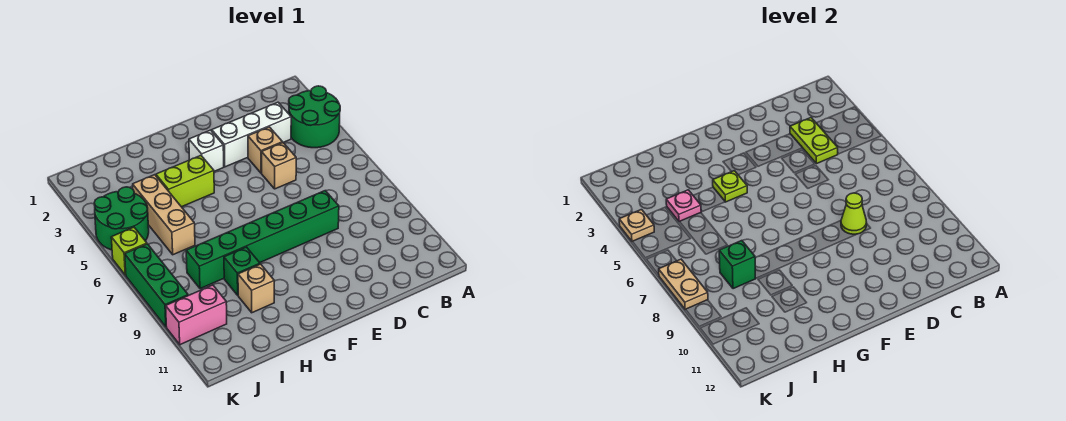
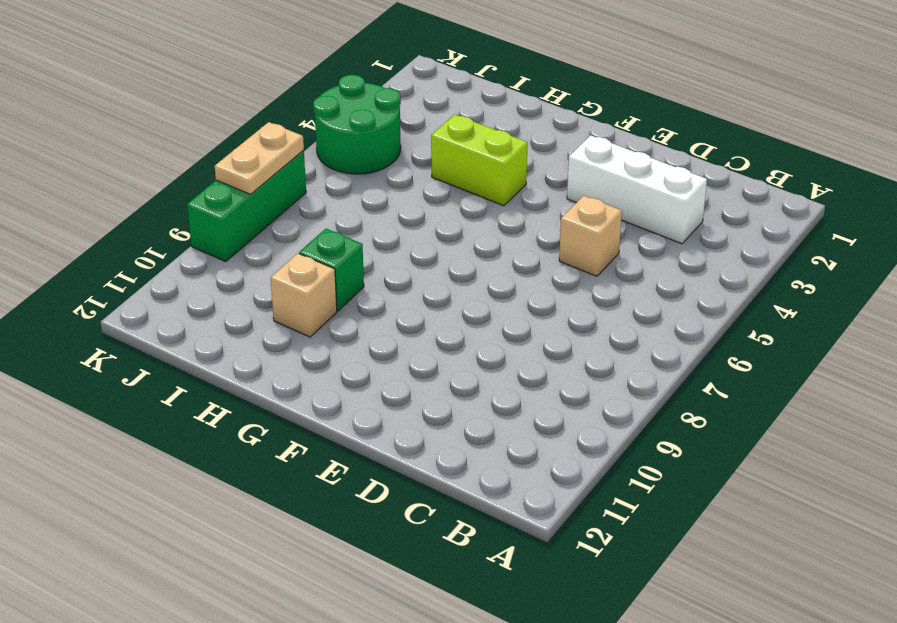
none -> green 2x2 round brick [289,86,340,148]
none -> tan 1x1 brick [248,127,282,173]
none -> green 1x6 brick [186,191,339,289]

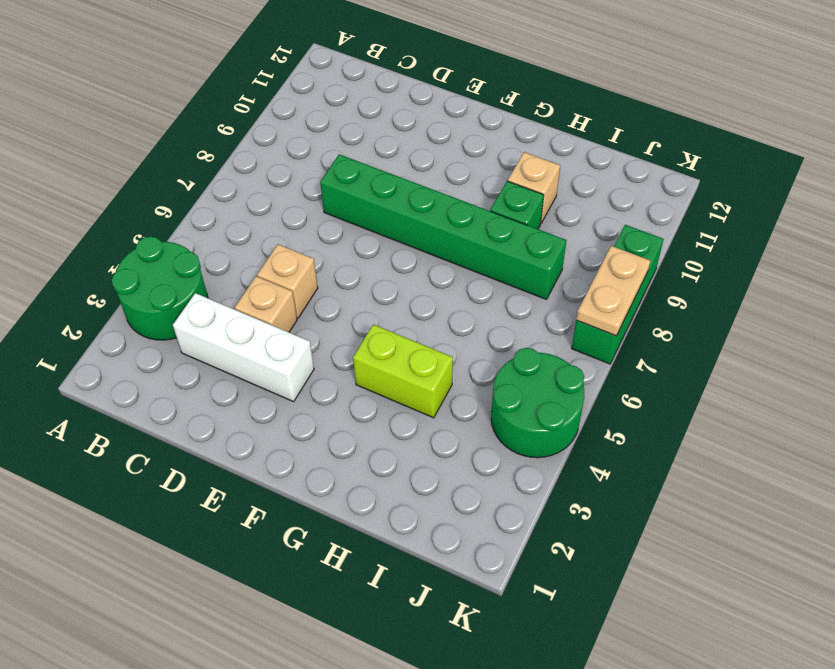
none -> white 1x1 brick [189,130,224,171]
none -> tan 1x3 brick [133,175,195,255]
none -> pink 1x2 brick [166,285,227,345]

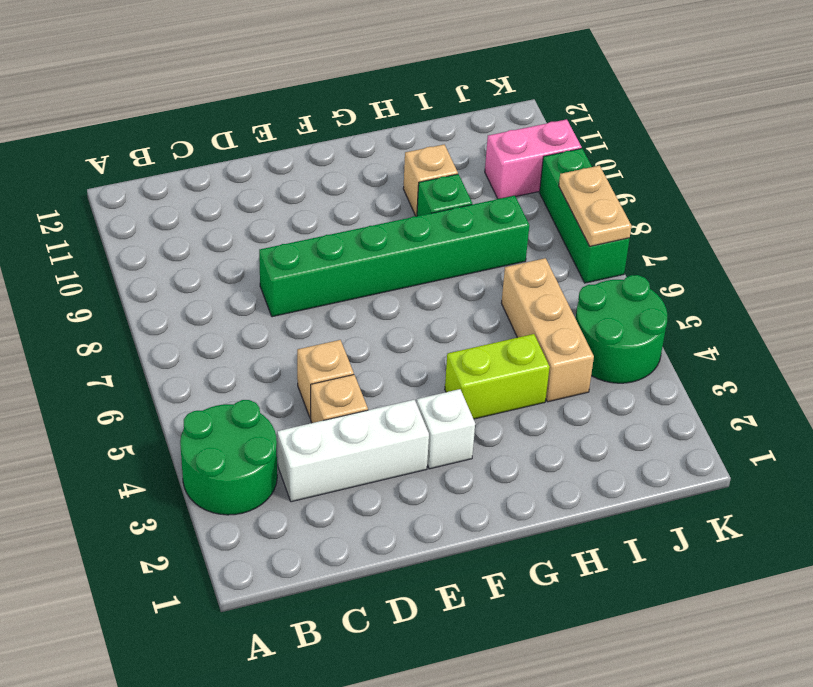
none -> lime 1x1 brick [111,227,147,275]
none -> lime 1x2 plate [790,118,838,164]
none -> lime 1x1 cone [841,193,867,234]

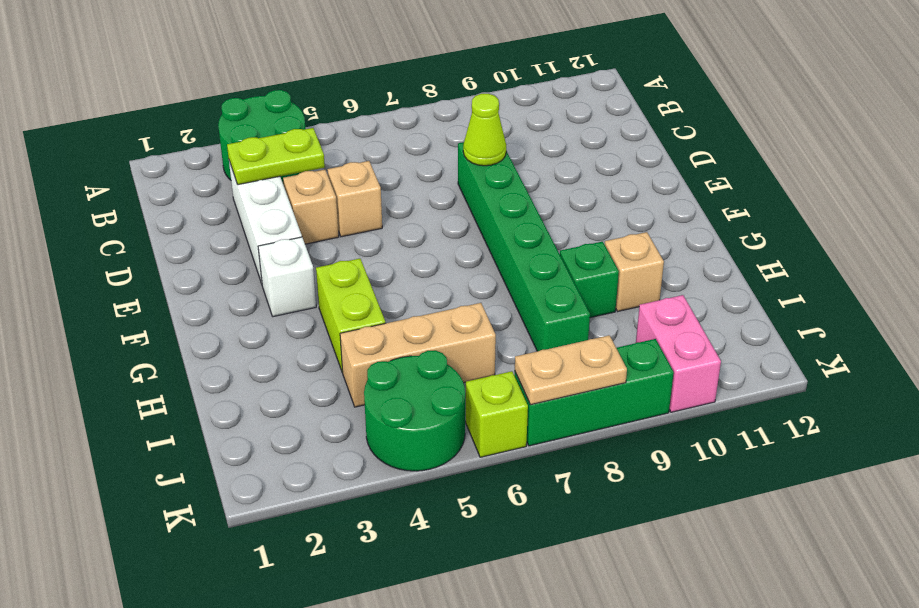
none -> lime 1x1 plate [713,171,747,202]
none -> pink 1x1 plate [666,190,701,222]
none -> green 1x1 brick [719,241,756,289]

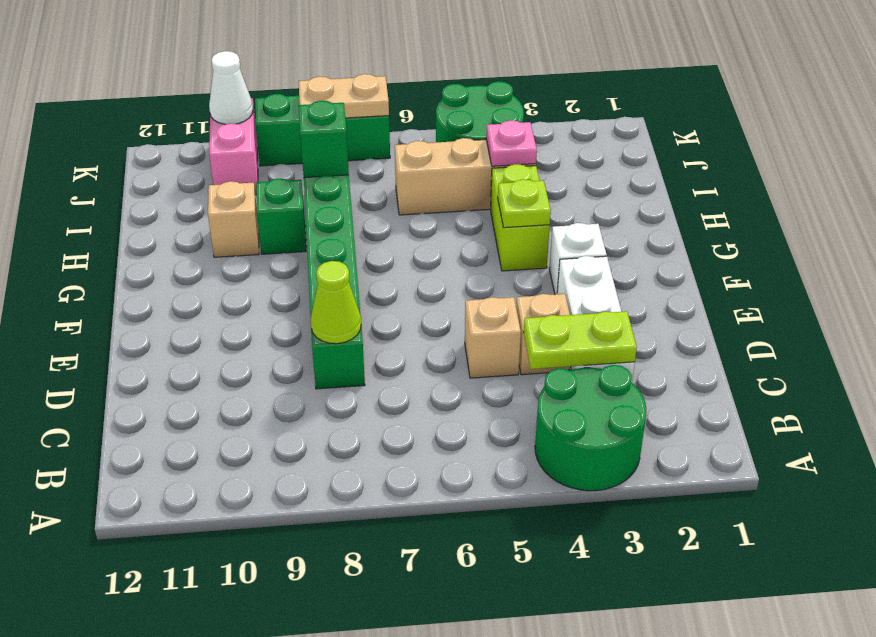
white 1x1 cone [209,51,253,124] -> none
none -> lime 1x1 brick [111,227,147,275]
none -> tan 1x1 plate [619,210,654,242]

